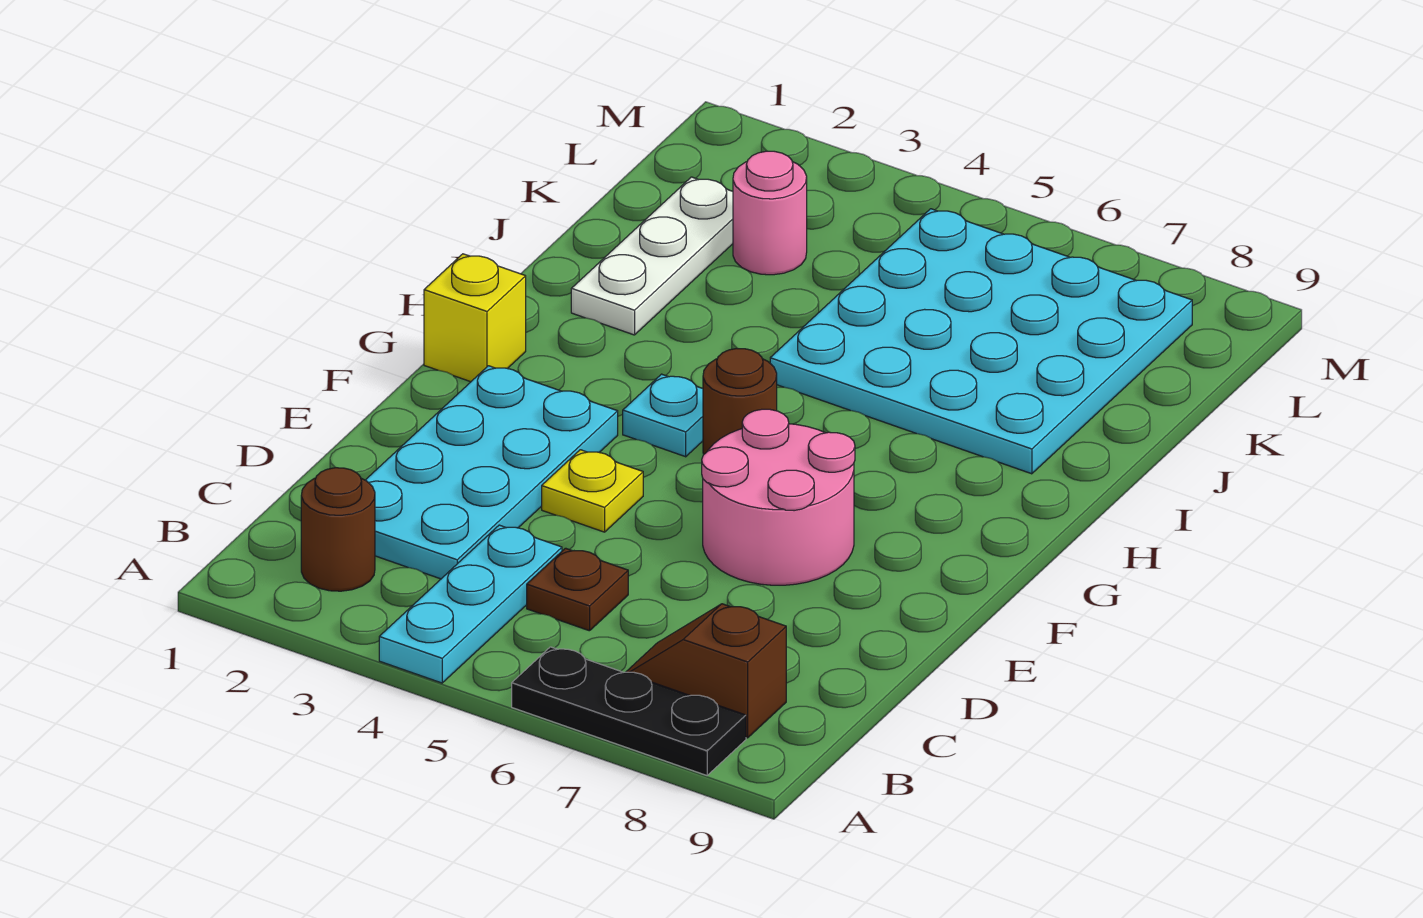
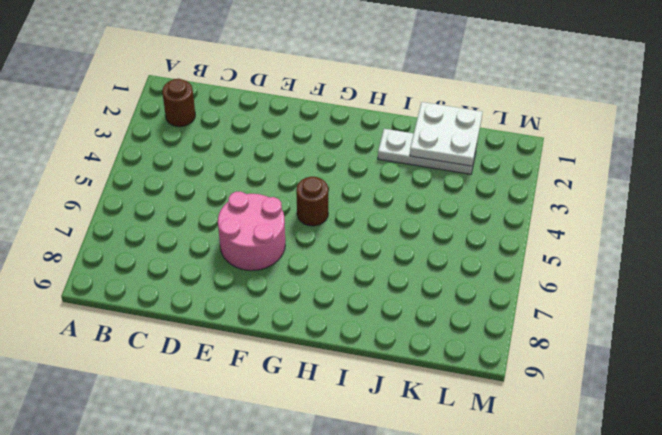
white 2x2 plate [410,102,482,166] -> none
none -> cyan 1x3 plate [379,525,562,683]
none -> black 1x3 plate [512,647,746,775]
none -> brown 1x2 slope [626,604,786,738]

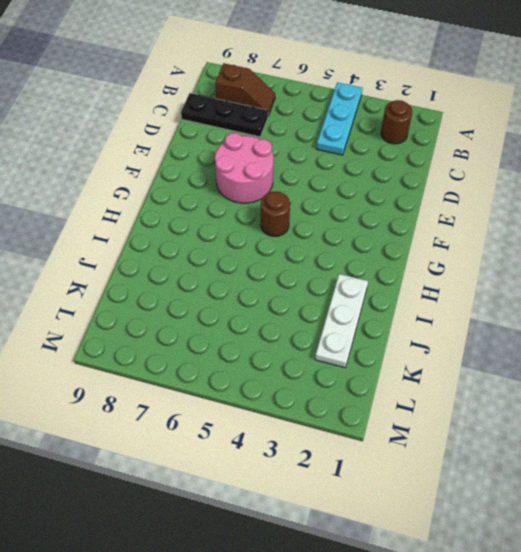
black 1x3 plate [181,93,268,137] -> black 1x3 plate moved to [512,647,746,775]
none -> cyan 2x4 plate [366,366,618,579]
none -> brown 1x1 plate [527,548,628,631]
none -> yellow 1x1 plate [542,450,643,532]

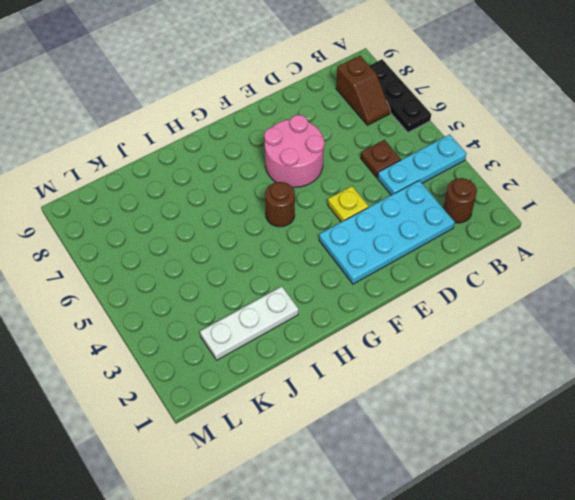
none -> yellow 1x1 brick [424,254,526,382]
none -> cyan 1x1 plate [623,374,703,457]
none -> cyan 4x4 plate [770,209,1192,474]

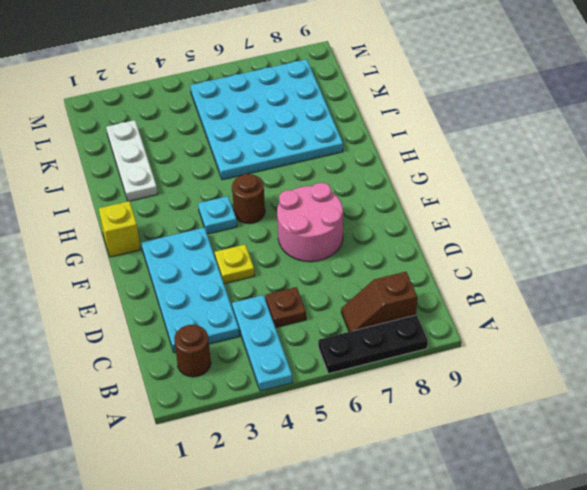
none -> pink 1x1 round brick [733,151,807,275]

